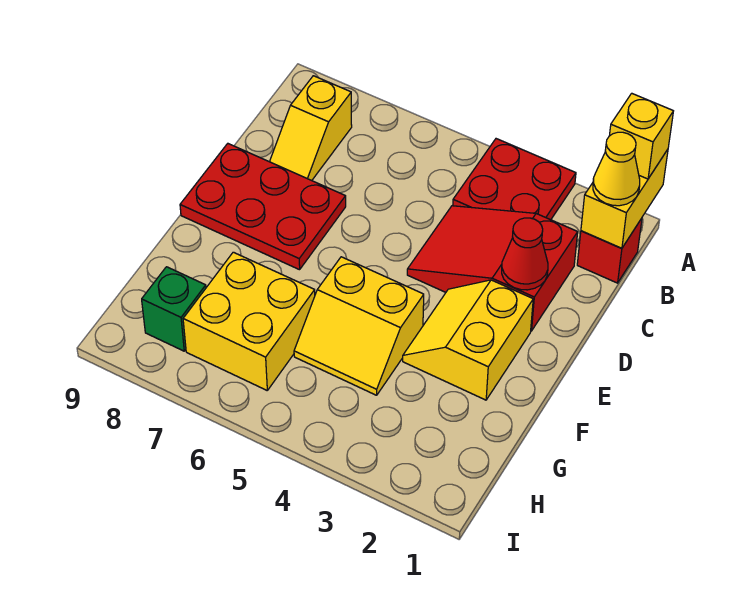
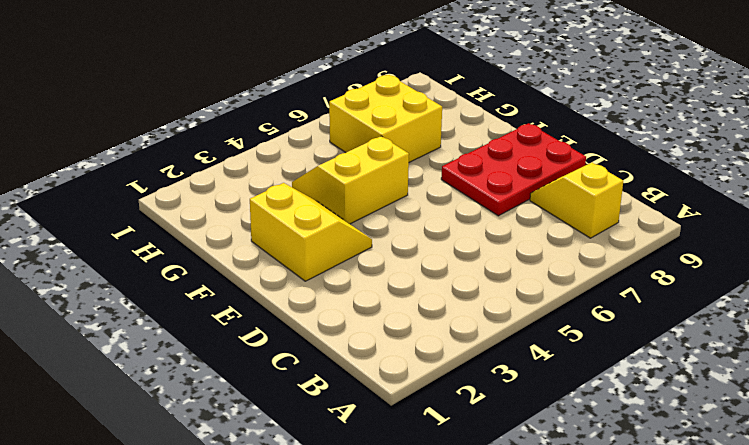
none -> red 2x2 plate [453,139,576,220]
none -> red 1x1 brick [577,218,642,283]
none -> red 2x3 slope [407,206,578,331]

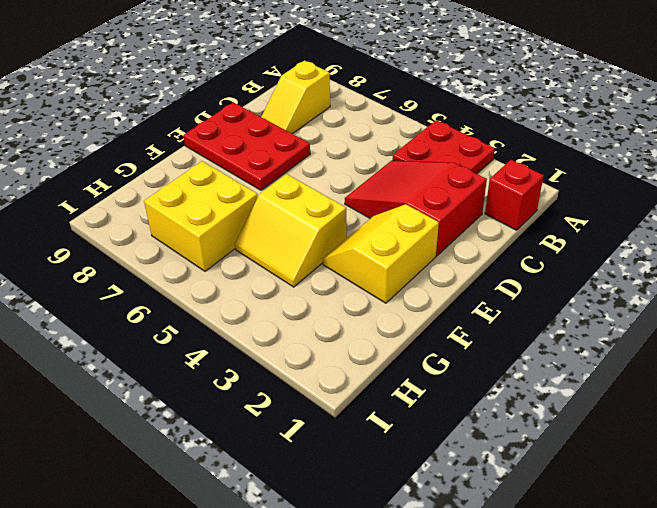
none -> green 1x1 brick [142,267,206,351]
none -> yellow 1x2 brick [581,150,668,248]
none -> red 1x1 cone [502,218,548,290]

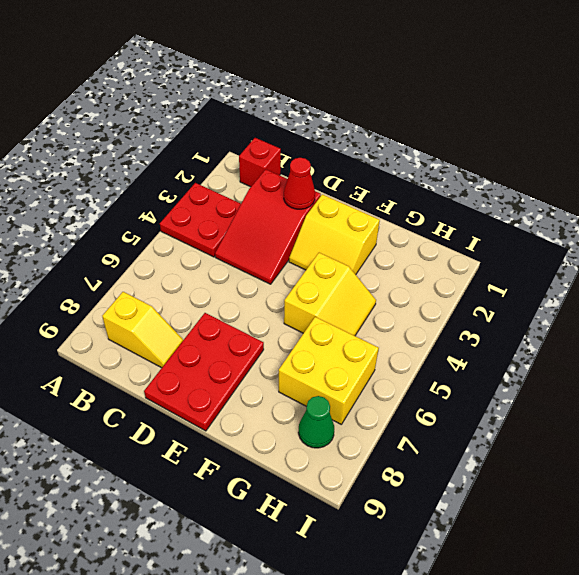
green 1x1 cone [298,396,334,448] -> green 1x1 brick [142,267,206,351]
none -> yellow 1x2 brick [581,150,668,248]
none -> yellow 1x1 brick [609,93,673,179]
none -> yellow 1x1 cone [593,132,640,206]

